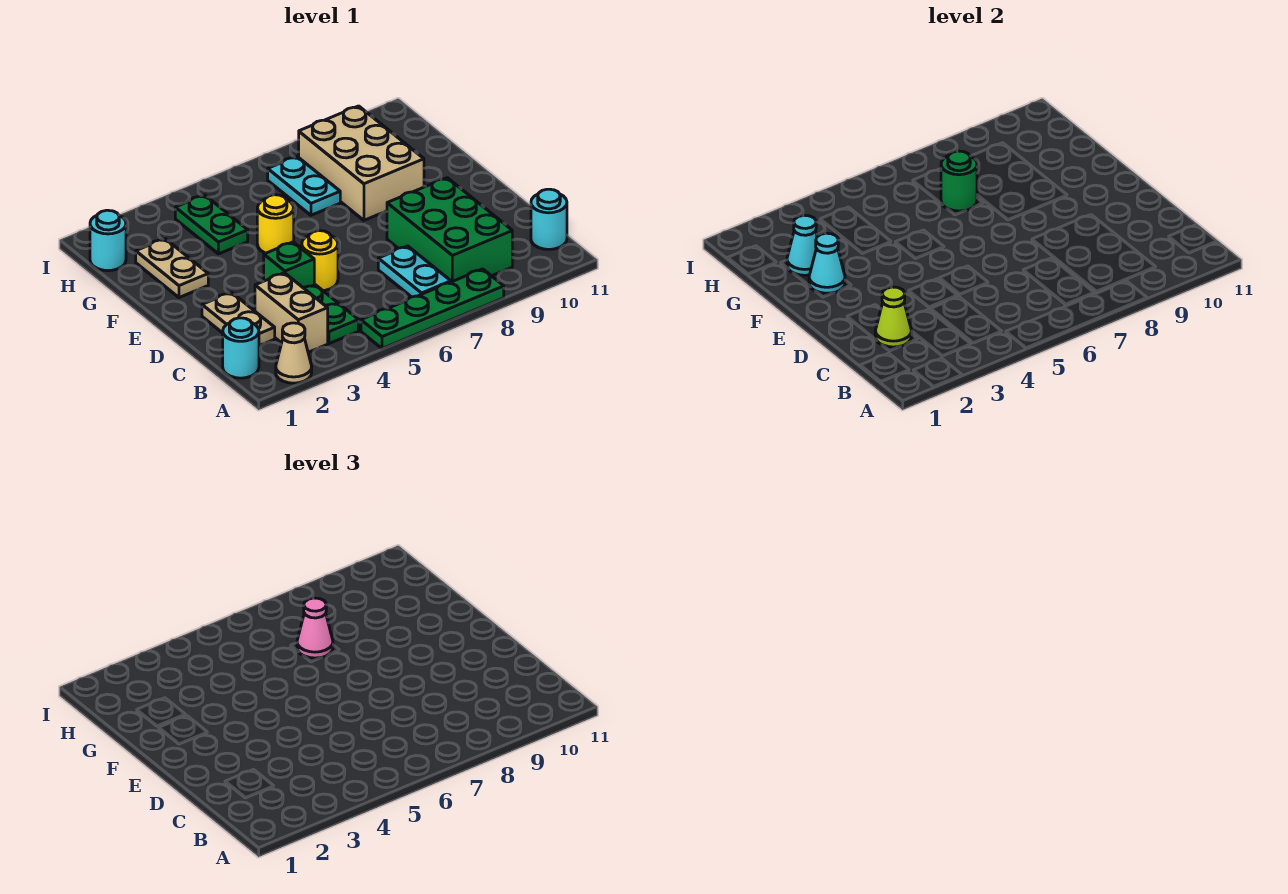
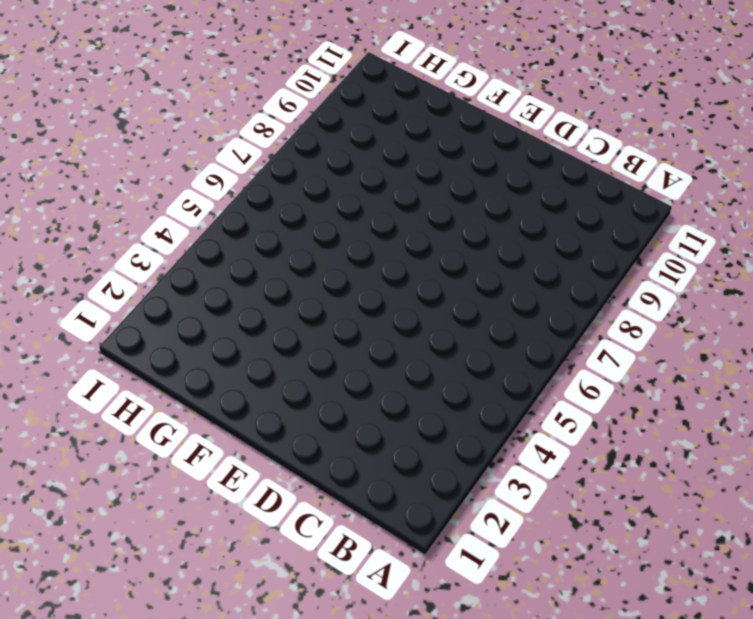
none -> tan 1x1 cone [276,323,312,383]
none -> green 1x4 plate [361,269,504,349]
none -> cyan 1x1 round brick [223,318,259,378]

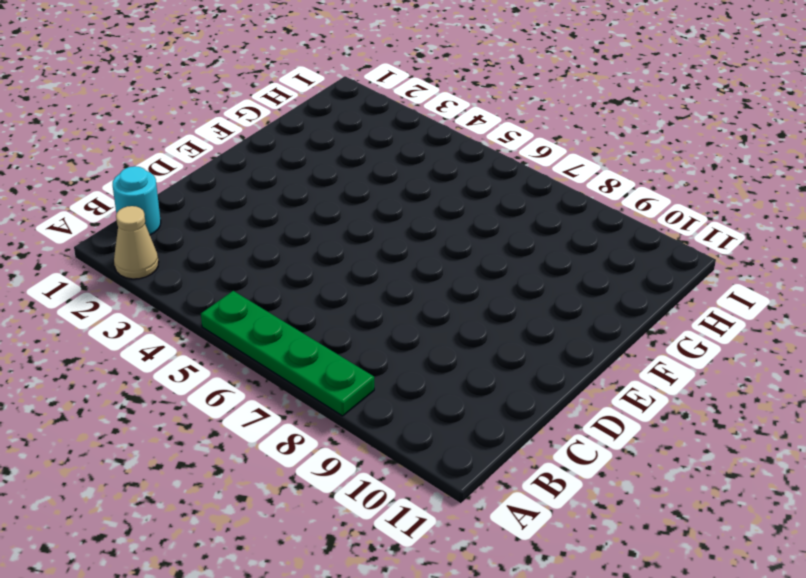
none -> tan 1x2 brick [255,273,328,352]
none -> green 1x2 plate [304,285,358,344]
none -> cyan 1x2 plate [378,246,451,297]

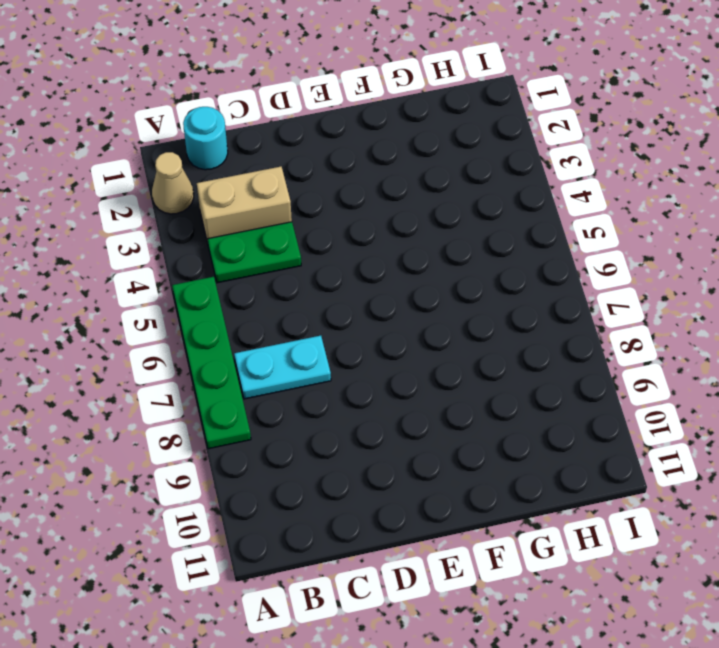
none -> green 2x3 brick [387,178,512,282]
none -> cyan 1x1 round brick [531,189,567,249]
none -> tan 1x2 plate [202,292,275,346]

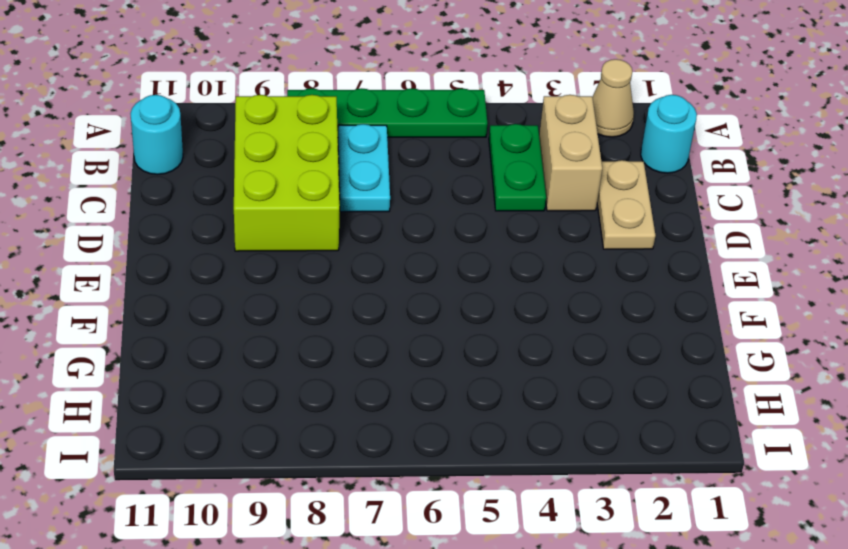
lime 2x3 brick [234,95,340,251] -> green 2x3 brick [387,178,512,282]
none -> green 1x1 brick [264,242,314,288]
none -> yellow 1x1 round brick [302,231,338,291]
none -> tan 1x2 plate [136,239,208,298]

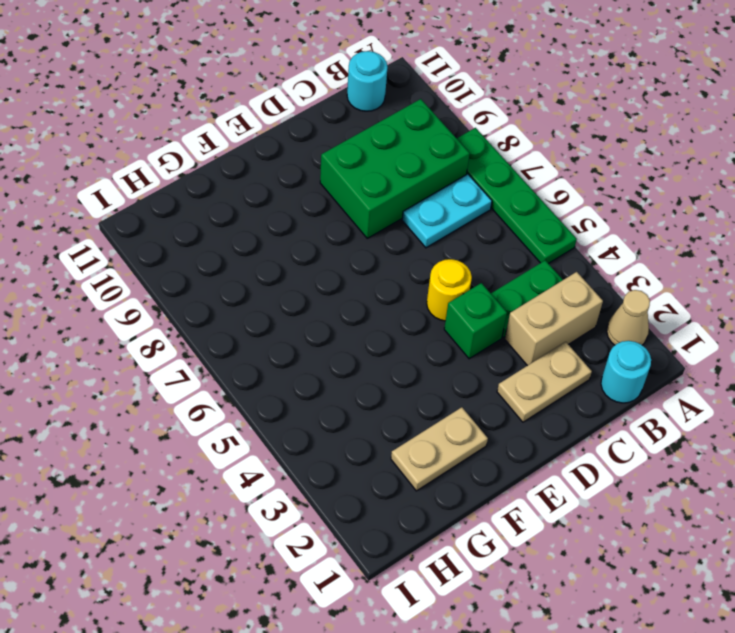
none -> yellow 1x1 round brick [257,195,294,253]
none -> tan 2x3 brick [299,106,424,220]
none -> green 1x2 plate [175,195,248,254]

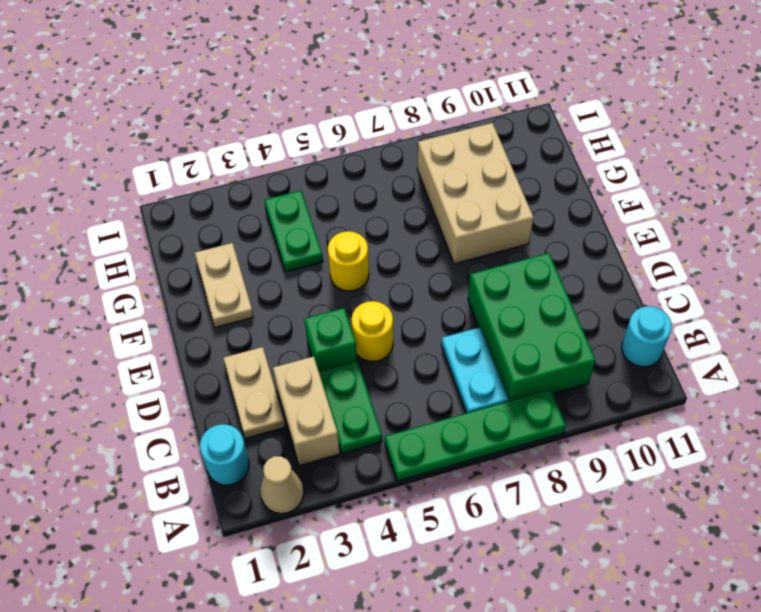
none -> cyan 1x2 plate [268,157,340,215]
none -> cyan 1x1 round brick [90,210,126,271]
none -> lime 1x1 cone [875,287,912,347]

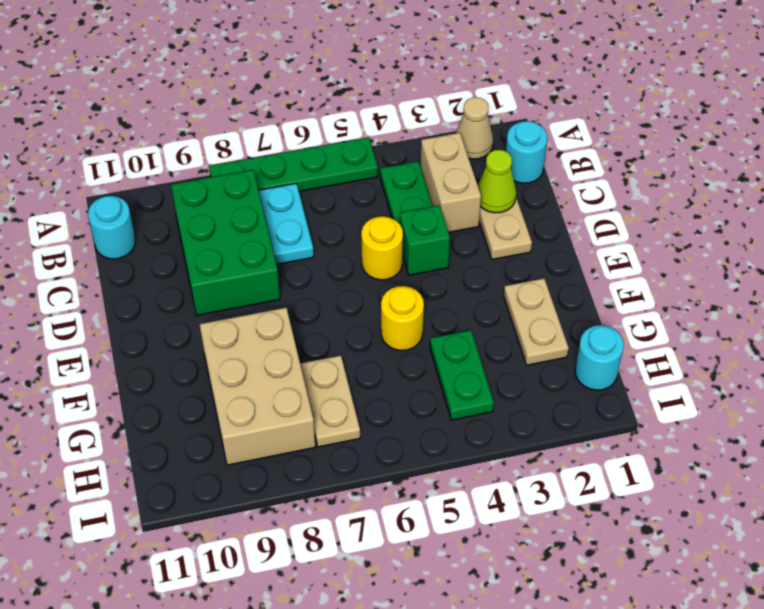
tan 1x2 plate [300,356,360,447] -> cyan 1x2 plate [268,157,340,215]
none -> cyan 1x1 cone [809,233,845,293]
none -> cyan 1x1 cone [787,215,817,275]
none -> green 1x1 round brick [941,151,977,211]

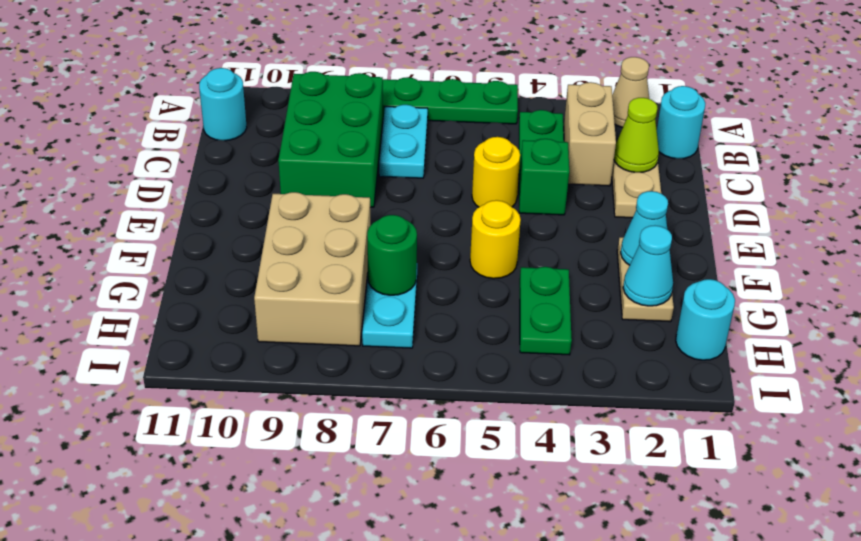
none -> pink 1x1 cone [297,598,333,658]

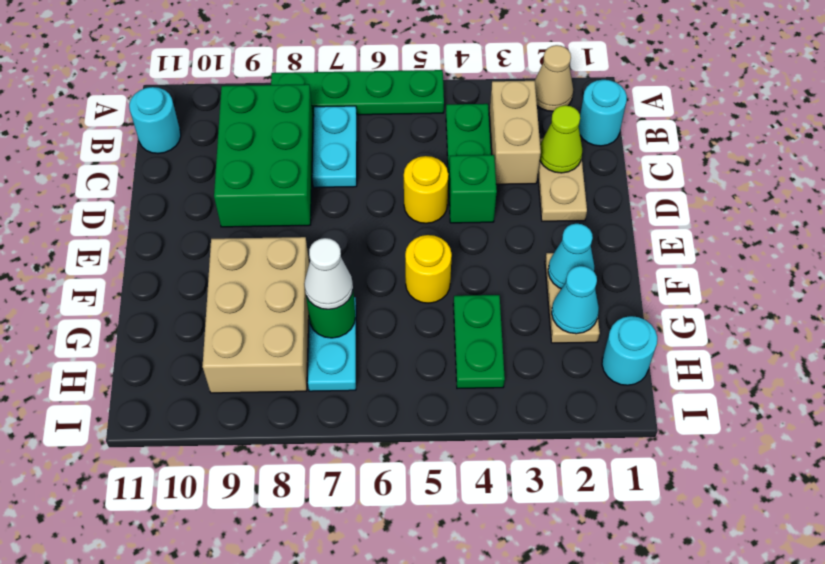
white 1x1 cone [304,238,353,309] -> pink 1x1 cone [297,598,333,658]

